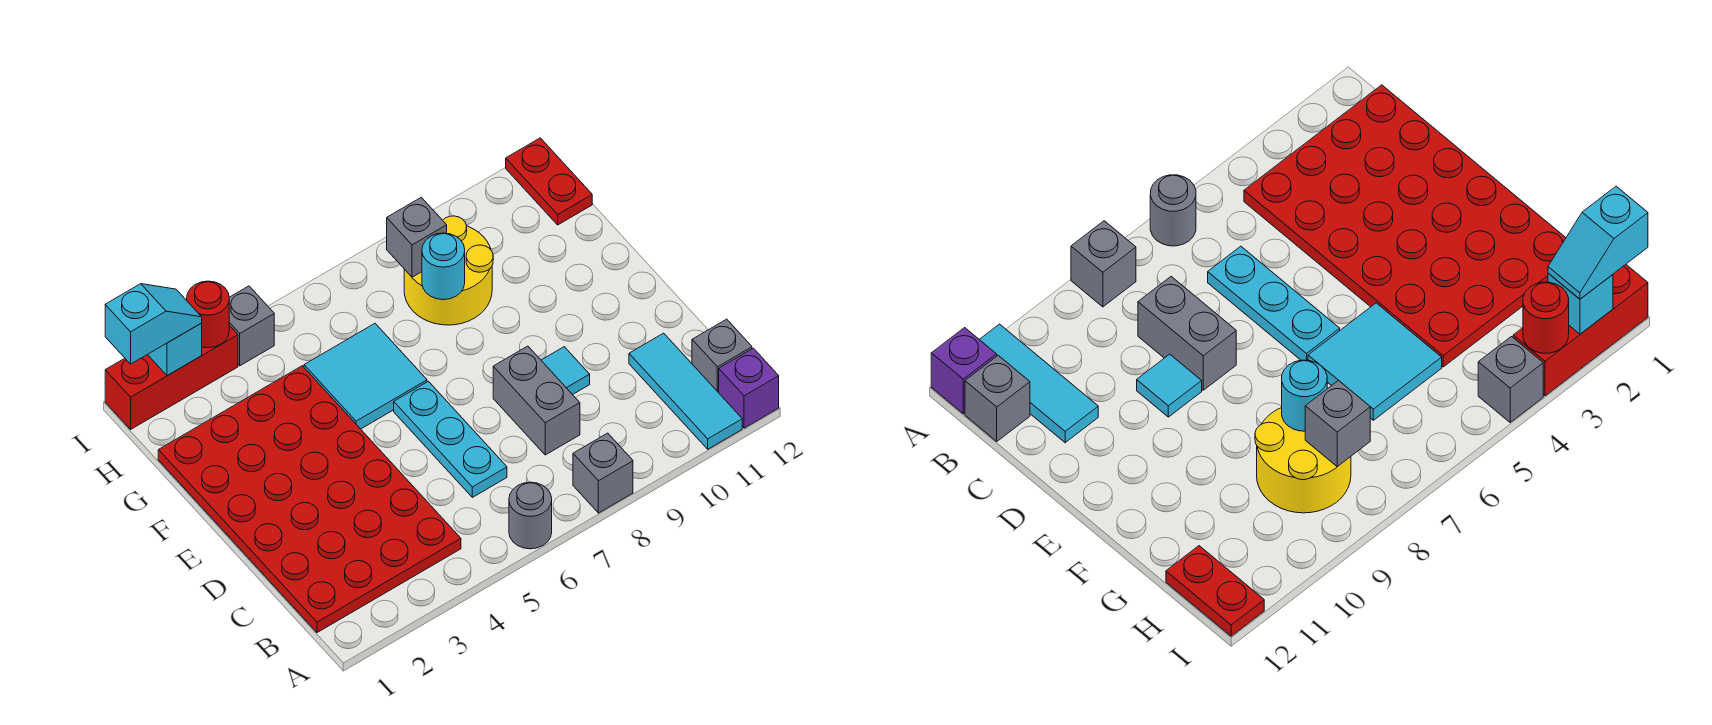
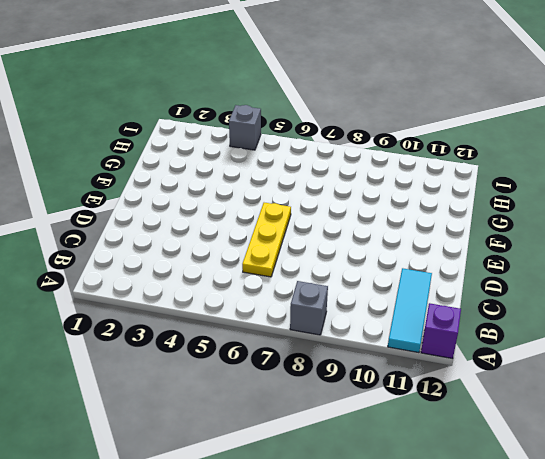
yellow 1x3 plate [242,203,291,277] -> cyan 1x3 plate [394,381,507,497]
none -> grey 1x1 round brick [509,482,552,549]
none -> red 4x6 plate [158,366,461,633]
none -> grey 1x1 brick [692,319,752,393]

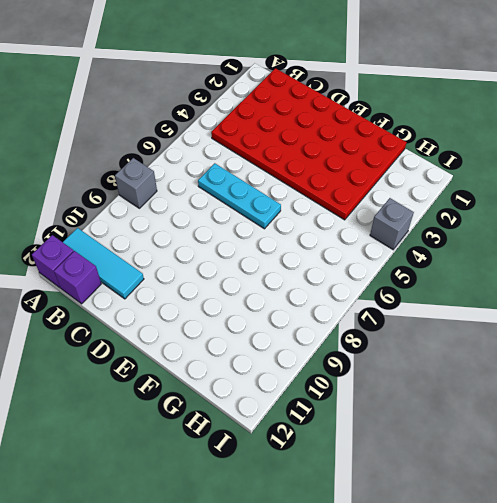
purple 1x1 brick [54,251,101,304] -> grey 1x1 brick [692,319,752,393]
none -> grey 1x1 round brick [509,482,552,549]
none -> grey 1x2 brick [493,346,580,455]
none -> cyan 1x1 tile [541,347,590,395]

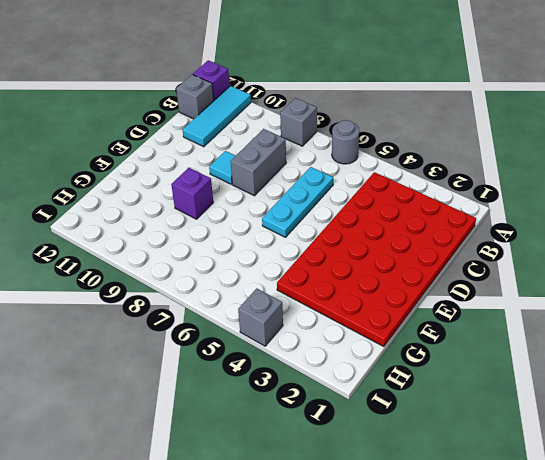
purple 1x1 brick [171,168,213,219] -> none
none -> cyan 2x2 tile [304,324,427,429]
none -> yellow 2x2 round brick [404,216,493,325]
none -> red 1x2 plate [506,138,592,225]

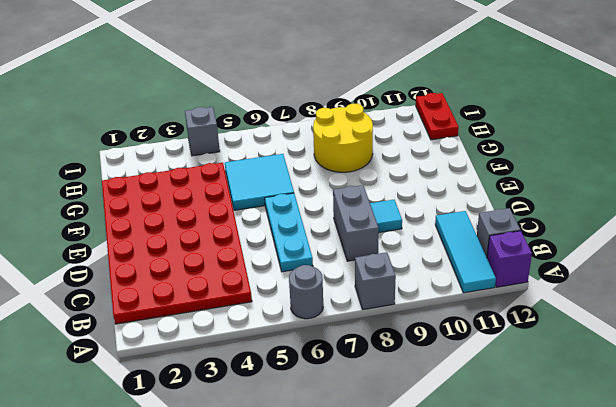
none -> red 1x3 brick [105,325,238,429]
none -> cyan 1x1 round brick [422,233,465,300]
none -> grey 1x1 brick [387,197,447,277]

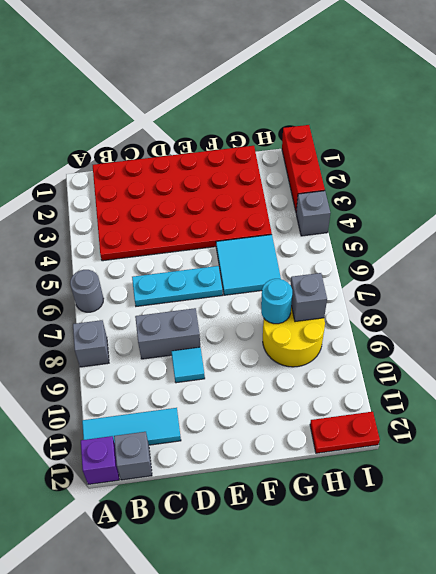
none -> cyan 1x1 brick [148,323,202,376]
none -> red 1x1 round brick [187,281,229,348]
none -> cyan 1x2 slope [105,284,202,364]

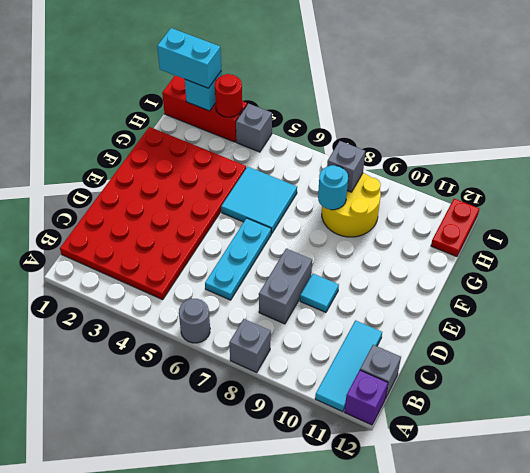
cyan 1x2 brick [157,28,221,88] -> cyan 1x2 slope [105,284,202,364]

